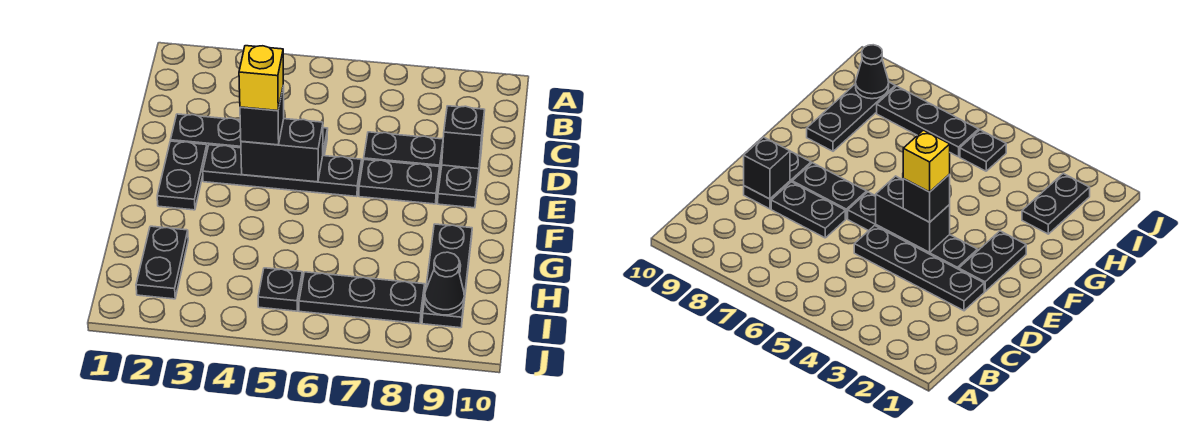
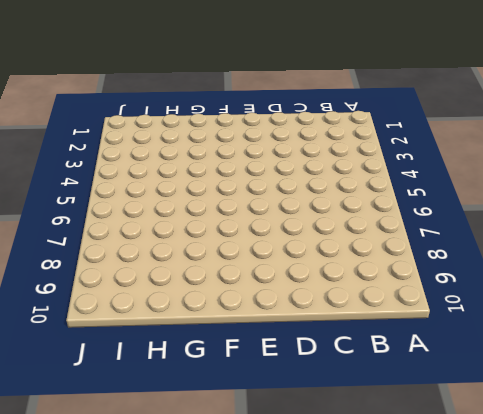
none -> black 1x4 plate [171,114,328,156]
none -> black 1x2 plate [364,132,443,173]
none -> black 1x2 plate [438,148,482,208]

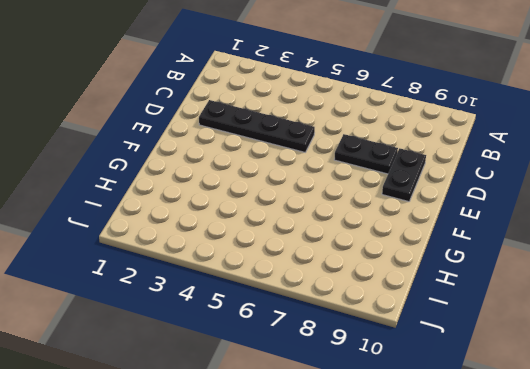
none -> black 1x2 plate [157,141,207,210]
none -> black 1x4 plate [203,145,362,197]
none -> black 1x2 plate [359,159,440,204]

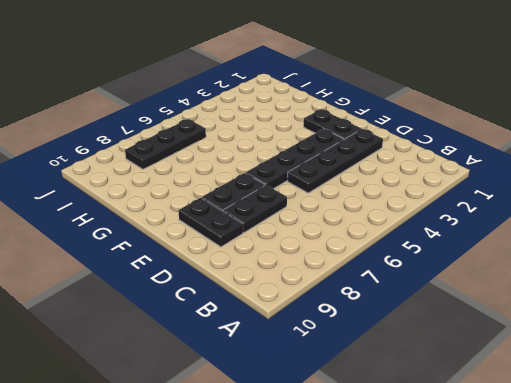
none -> black 1x3 plate [422,224,472,328]
none -> black 1x2 plate [136,226,188,299]
none -> black 1x1 plate [258,268,302,311]

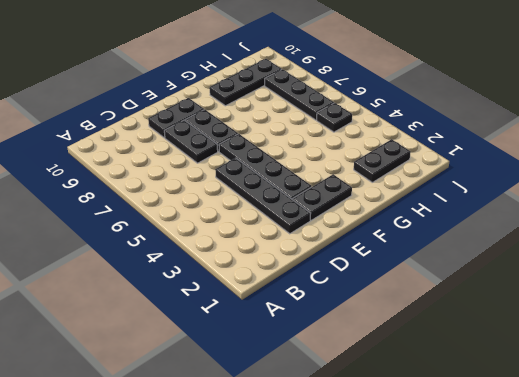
none -> black 1x1 brick [442,106,485,169]
none -> black 1x2 brick [241,119,323,182]
none -> black 1x1 cone [425,252,464,315]

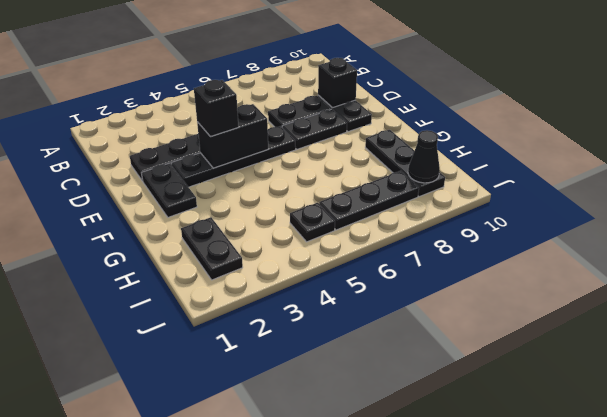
none -> yellow 1x1 brick [239,46,283,111]

